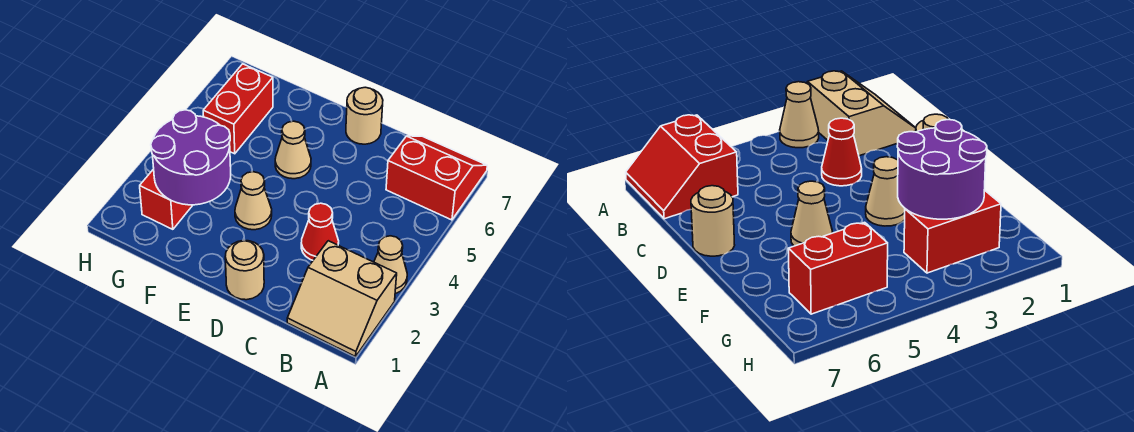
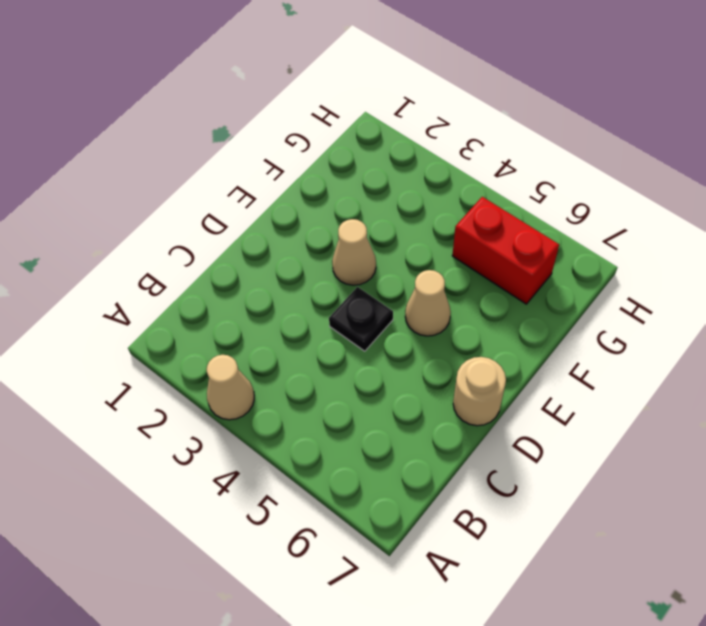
black 1x1 plate [329,287,393,351] -> none
none -> tan 2x2 slope [287,241,397,357]
none -> red 2x2 slope [386,136,487,220]

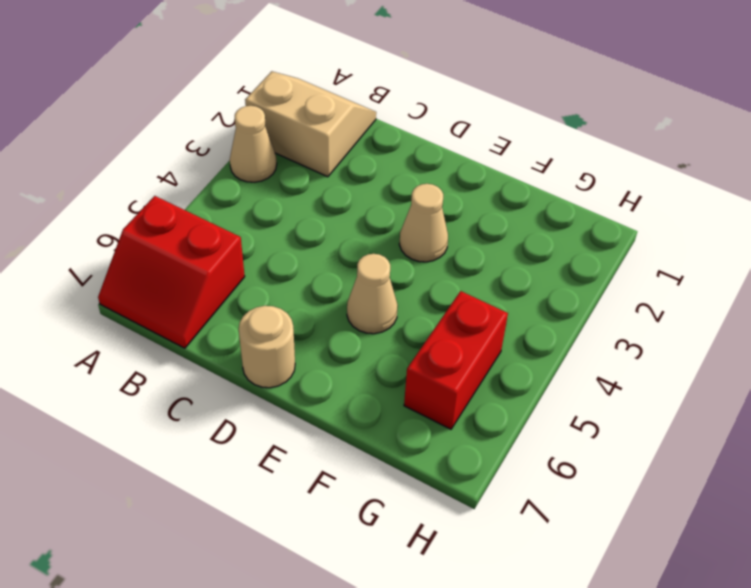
none -> red 1x1 cone [301,203,339,260]
none -> tan 1x1 round brick [225,241,264,300]

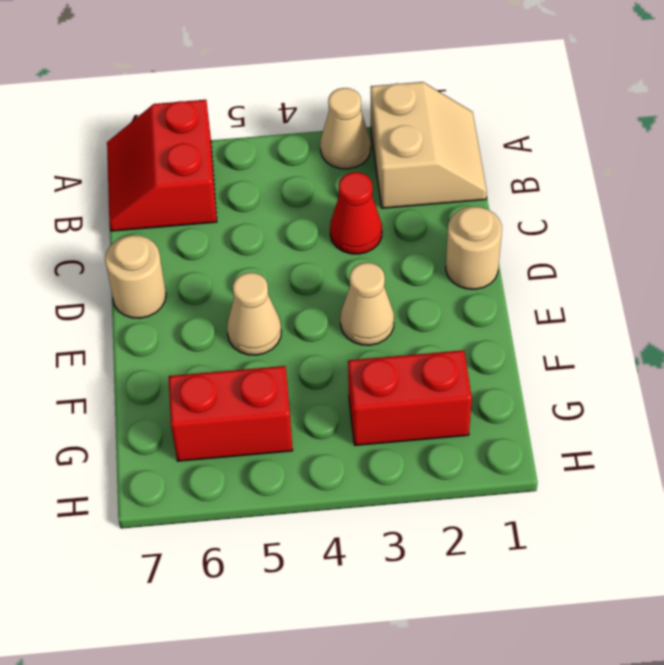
none -> purple 2x2 round brick [151,110,231,205]

